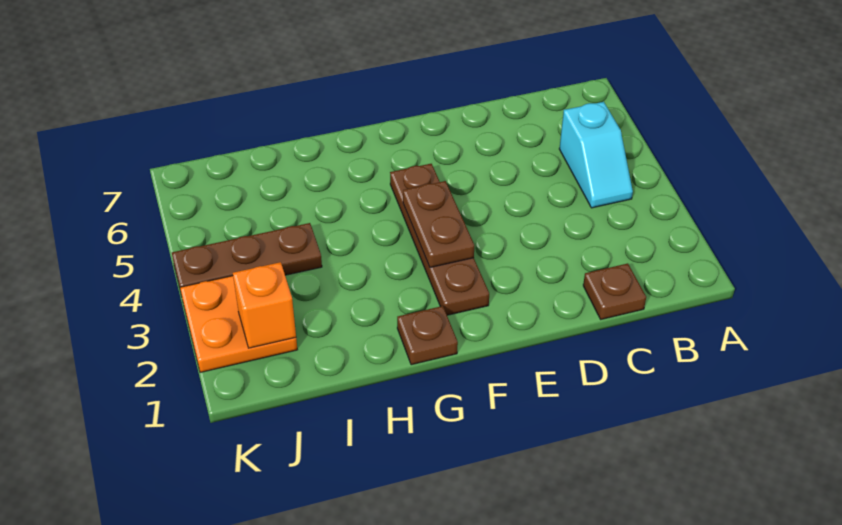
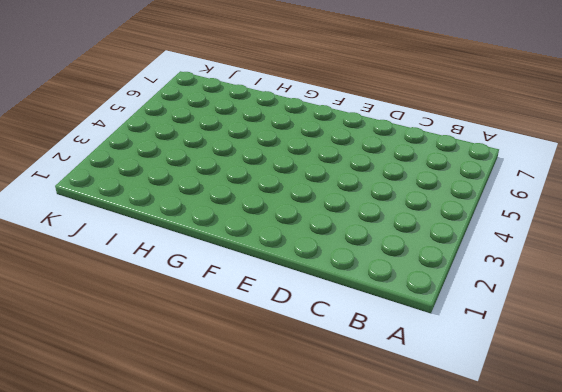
none -> cyan 1x2 slope [559,102,633,208]
none -> brown 1x1 plate [583,263,646,319]

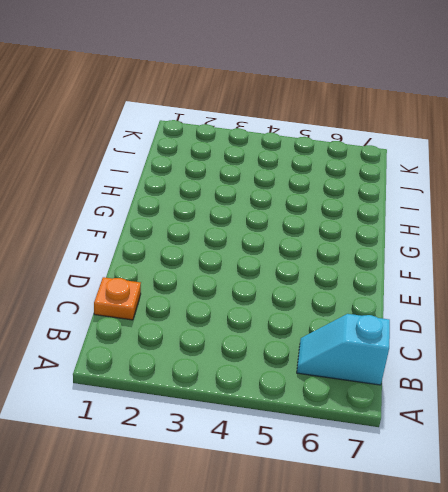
cyan 1x2 slope [297,314,390,385] -> cyan 1x2 slope moved to [559,102,633,208]
orange 1x1 plate [94,277,141,320] -> brown 1x1 plate [583,263,646,319]
none -> brown 1x4 plate [390,164,489,315]
none -> brown 1x1 plate [397,306,458,365]

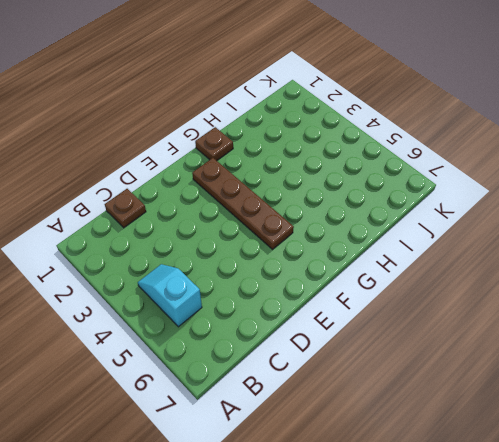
none -> brown 1x3 plate [172,223,322,291]
none -> orange 2x2 plate [180,276,297,373]

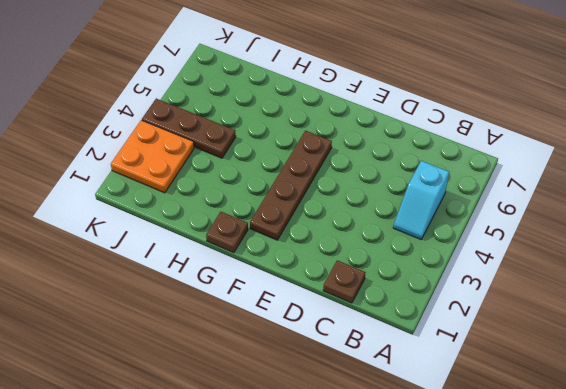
none -> brown 1x2 plate [403,181,474,268]
none -> orange 1x1 brick [233,262,296,348]

